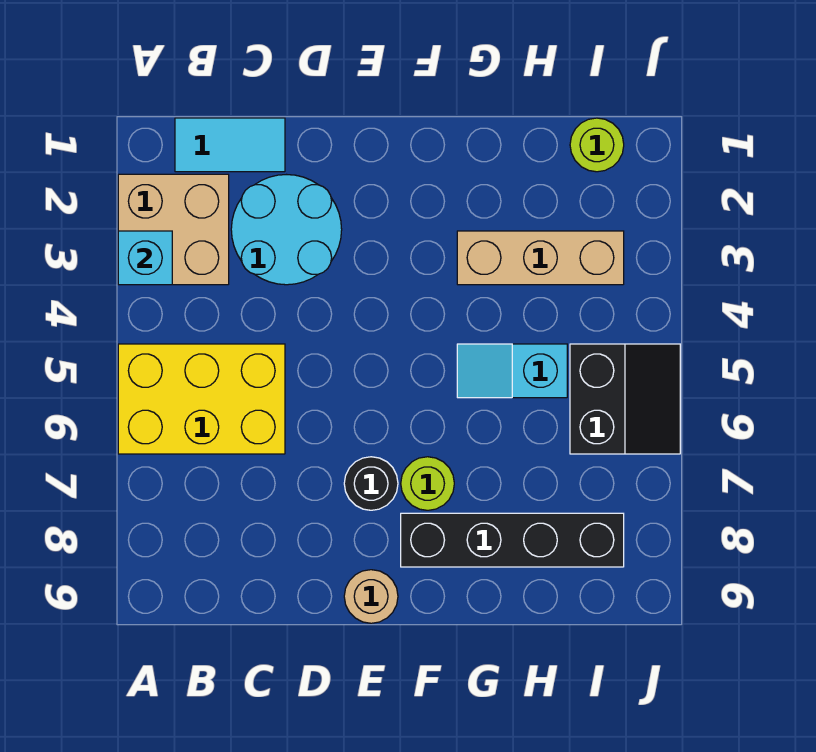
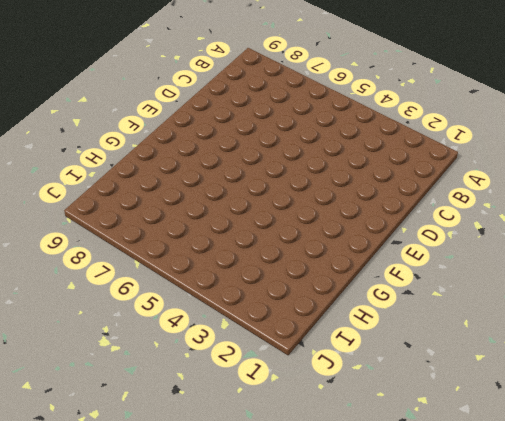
none -> tan 2x2 brick [118,174,229,285]
none -> yellow 2x3 brick [118,344,285,454]
none -> cyan 1x2 tile [175,118,285,172]

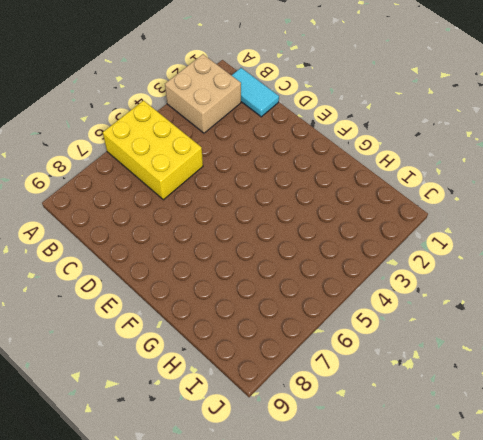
none -> cyan 2x2 round brick [231,175,342,285]
none -> black 1x1 round brick [344,457,398,510]
none -> tan 1x1 round brick [344,570,398,623]

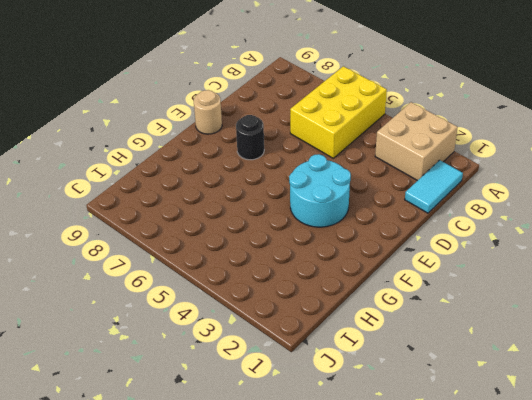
cyan 2x2 round brick [289,154,351,227] -> cyan 2x2 round brick moved to [231,175,342,285]
none -> lime 1x1 round brick [401,457,454,510]
none -> black 1x4 brick [401,513,624,567]
none -> tan 1x3 brick [457,231,624,285]

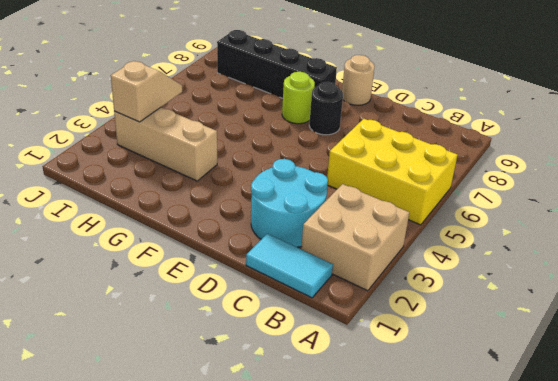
tan 1x2 slope [111,61,182,122] -> none
none -> cyan 1x2 slope [457,344,567,398]
none -> lime 1x1 round brick [570,118,624,172]
none -> black 2x2 slope [570,344,680,454]

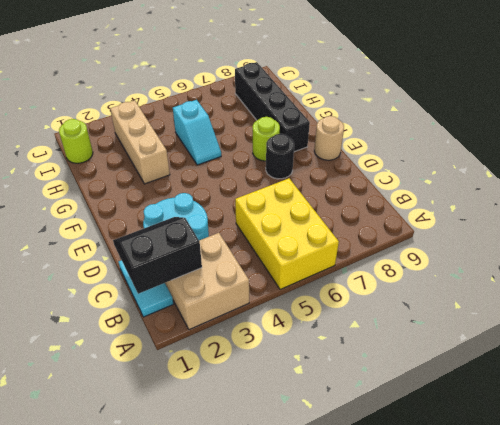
black 2x2 slope [113,217,202,294] -> black 2x2 slope moved to [570,344,680,454]
none -> cyan 1x1 brick [118,231,172,285]

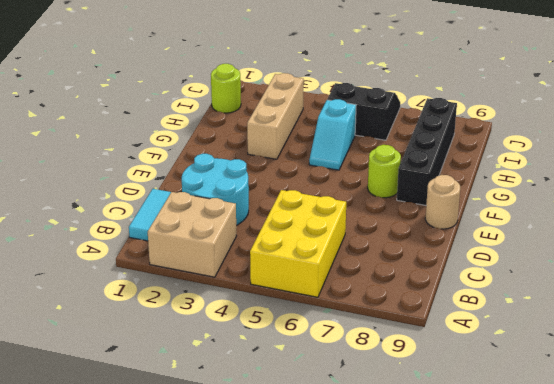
none -> black 1x1 round brick [344,457,398,510]
none -> cyan 1x1 brick [118,231,172,285]

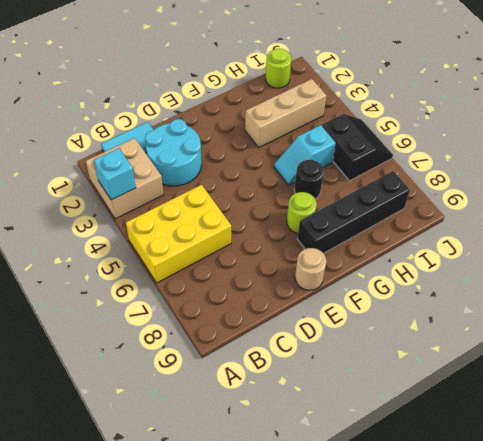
black 1x1 round brick [294,160,324,199] -> black 1x1 round brick moved to [344,457,398,510]

